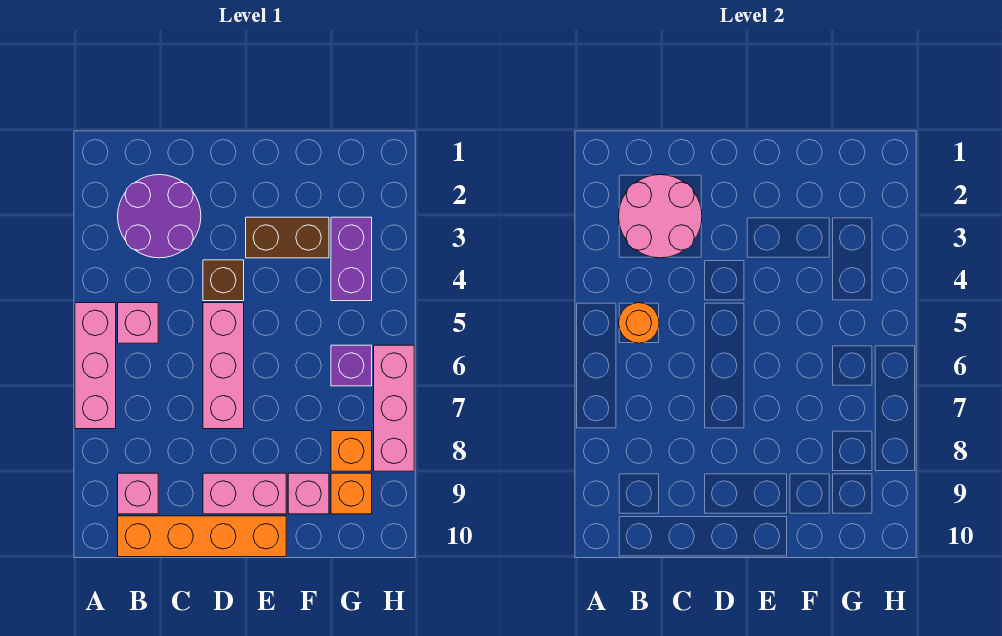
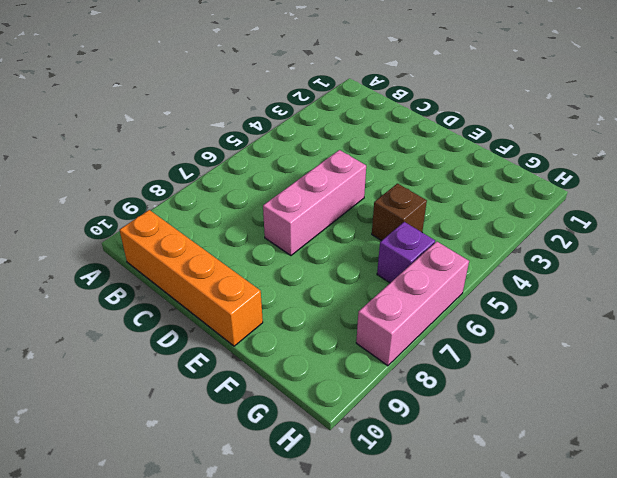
brown 1x1 brick [372,184,427,241] -> brown 1x1 brick moved to [203,260,244,301]
none -> pink 1x3 brick [75,303,116,429]
none -> purple 2x2 round brick [118,175,201,258]
none -> pink 1x1 brick [118,303,158,343]

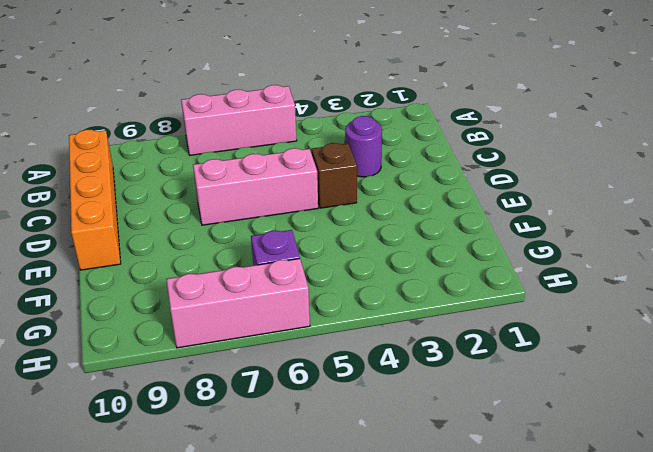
purple 1x1 round brick [345,116,382,177] -> purple 2x2 round brick [118,175,201,258]
none -> pink 1x1 brick [118,303,158,343]
none -> pink 1x1 brick [118,473,158,514]
none -> pink 1x2 brick [203,473,286,514]

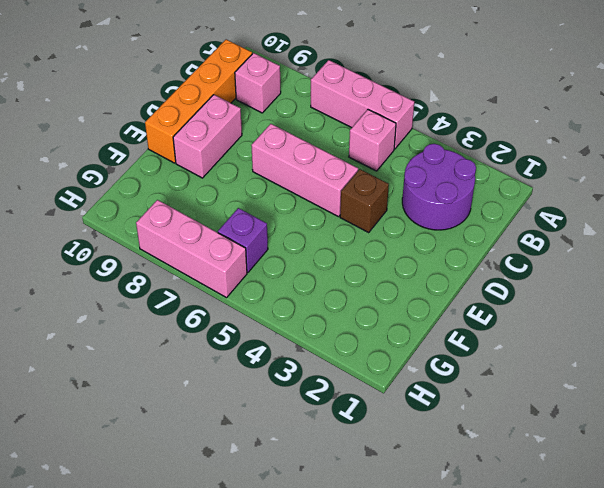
none -> brown 1x2 brick [246,217,329,258]
none -> pink 1x1 brick [288,473,329,514]
none -> purple 1x2 brick [331,217,372,301]

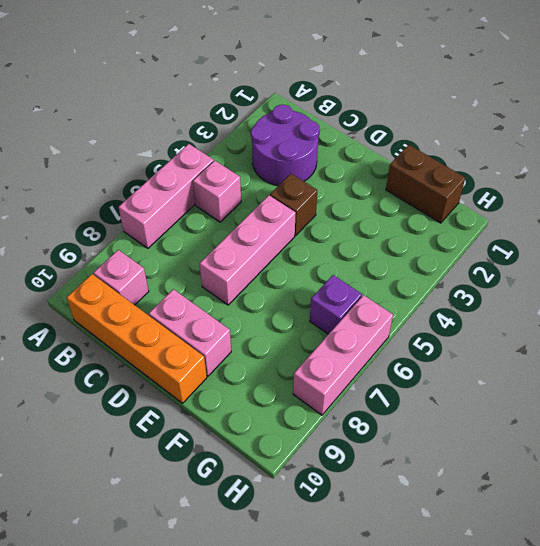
brown 1x2 brick [386,145,465,223] -> brown 1x2 brick moved to [246,217,329,258]
none -> pink 1x1 brick [288,473,329,514]
none -> purple 1x2 brick [331,217,372,301]
none -> orange 1x1 brick [331,431,372,471]

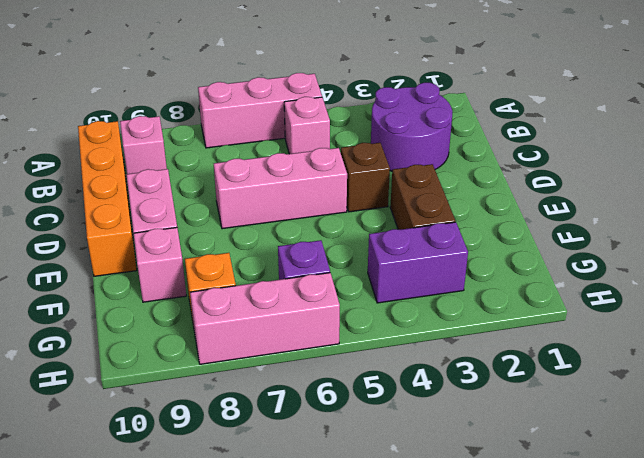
none -> orange 1x1 brick [331,473,372,514]
none -> pink 2x2 round brick [619,175,702,258]
none -> orange 1x1 round brick [619,303,659,343]

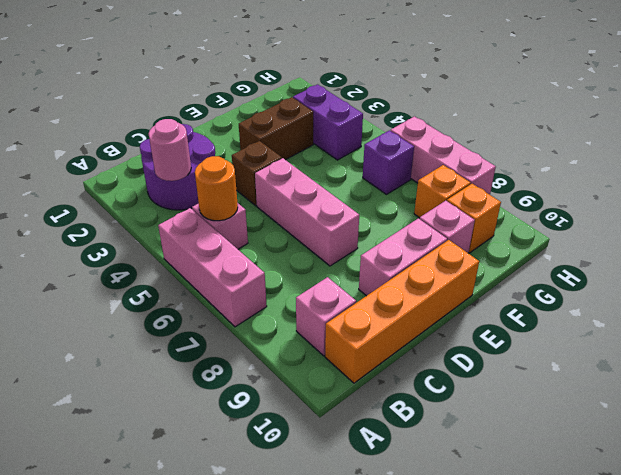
pink 1x1 round brick [149,119,191,181] -> pink 2x2 round brick [619,175,702,258]

